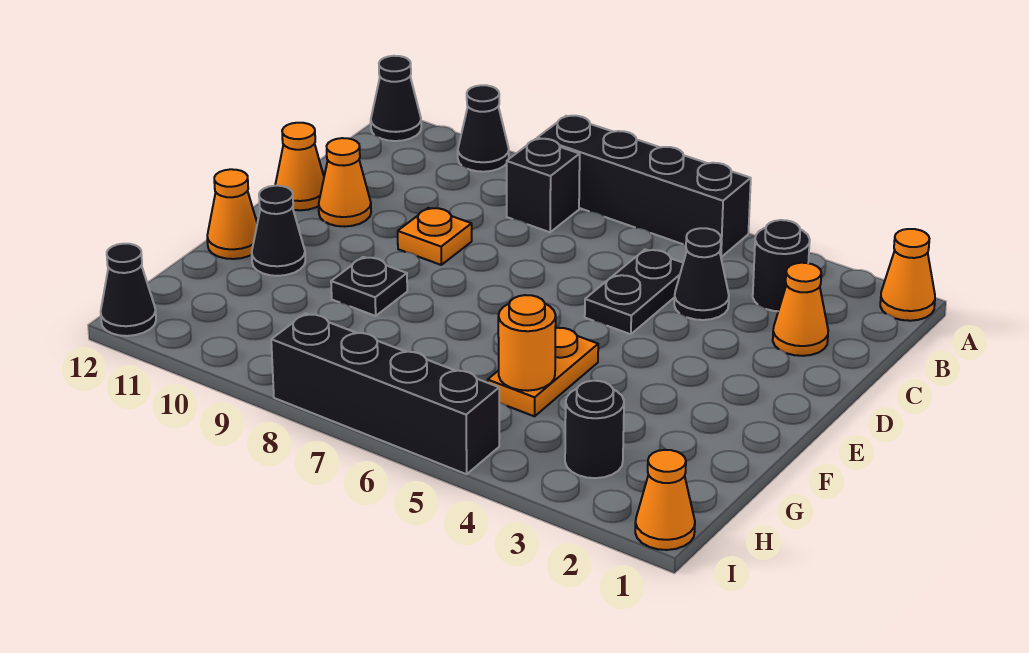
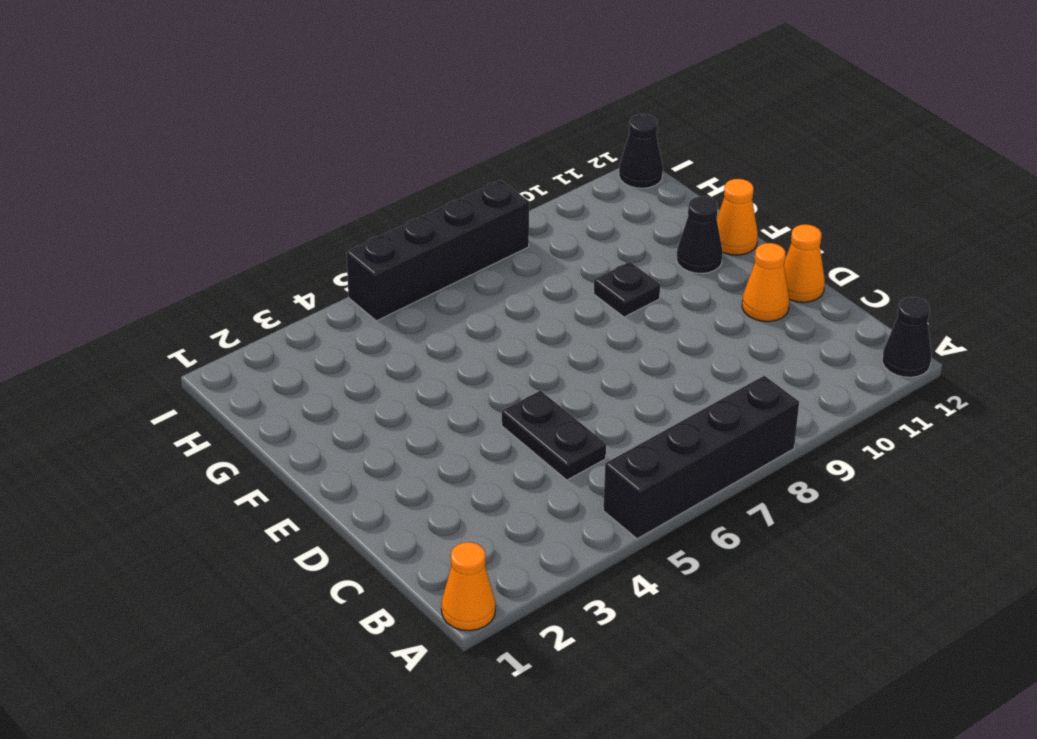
none -> black 1x1 cone [458,85,509,172]
none -> black 1x1 round brick [753,220,810,311]
none -> black 1x1 brick [507,139,580,232]

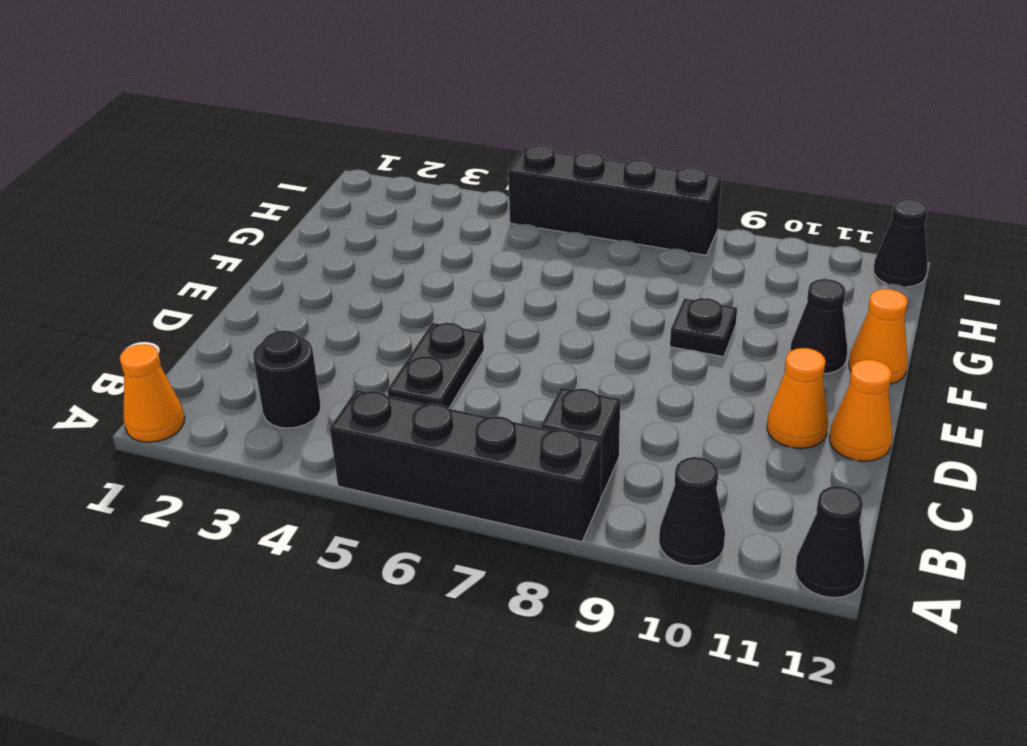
none -> orange 1x1 cone [773,263,828,356]
none -> black 1x1 cone [674,228,729,320]
none -> orange 1x1 plate [398,208,472,265]

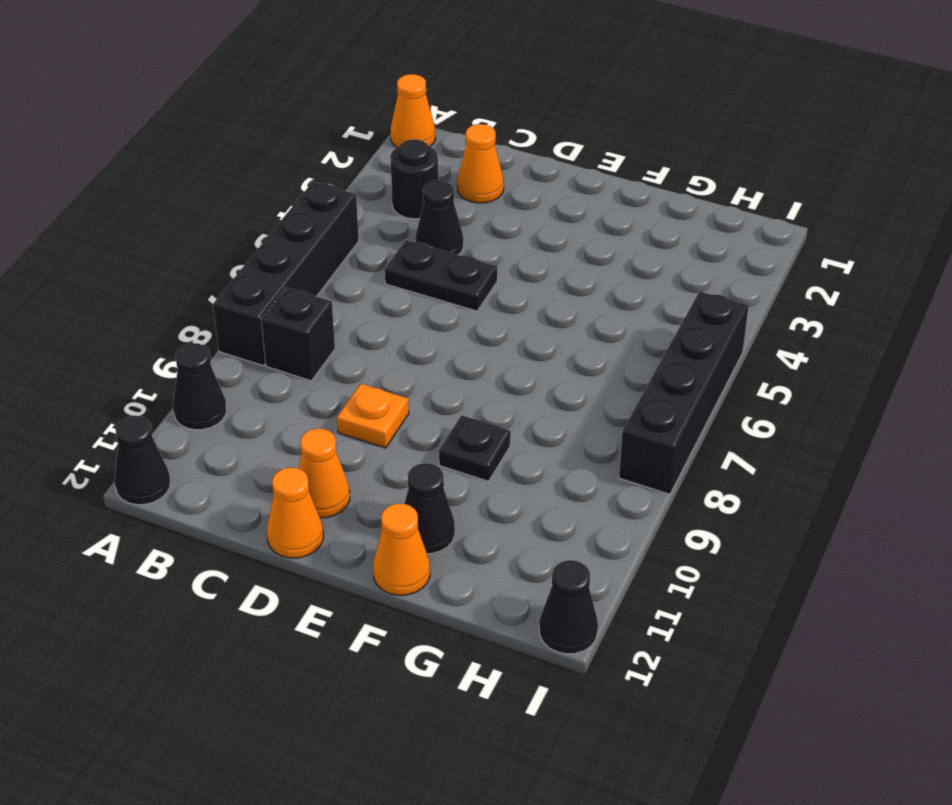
none -> orange 1x2 plate [488,328,598,416]
none -> black 1x1 round brick [565,381,624,478]
none -> orange 1x1 cone [635,450,695,550]

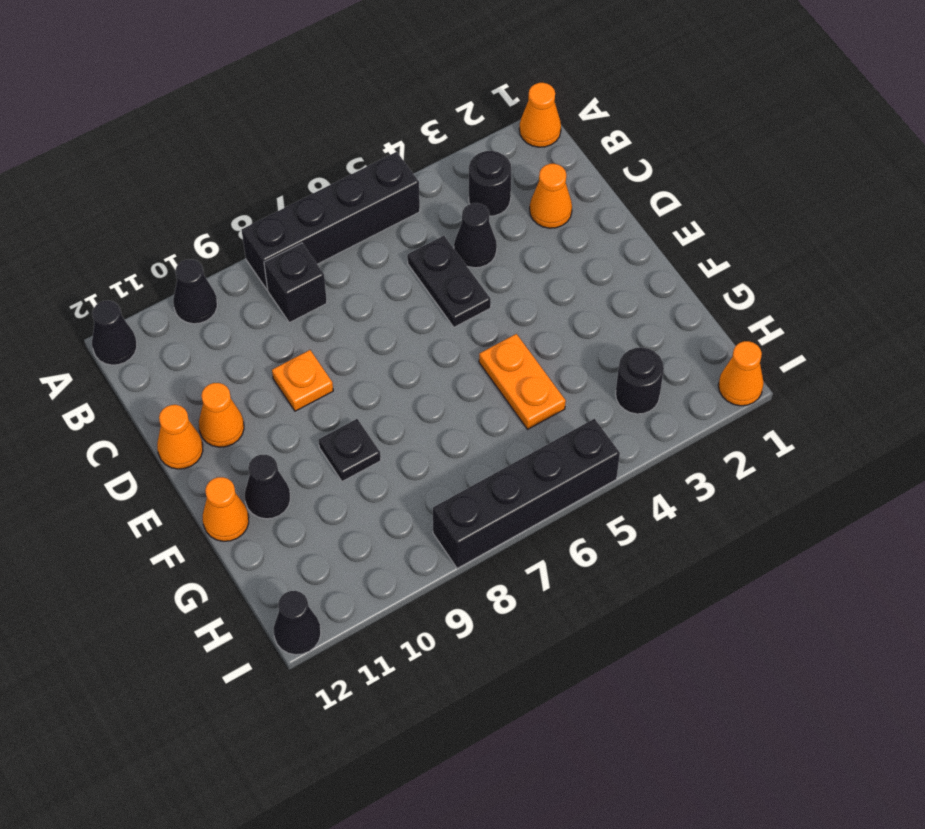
none -> orange 1x1 round brick [498,295,556,391]

